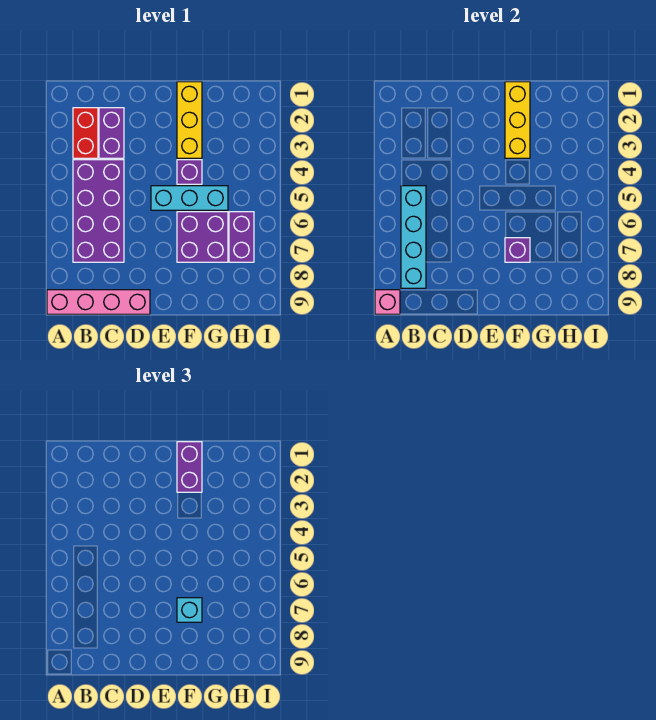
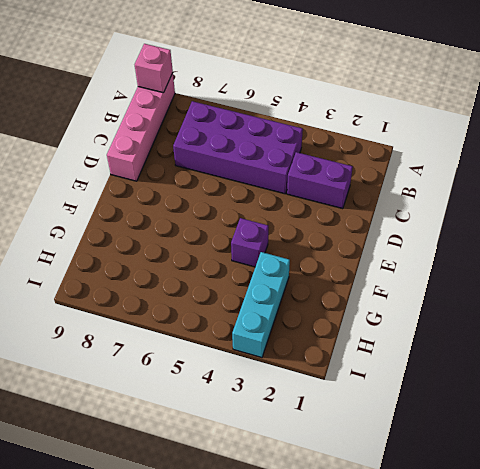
cyan 1x3 brick [232,252,290,358] -> cyan 1x3 brick moved to [151,186,228,210]
none -> red 1x2 brick [73,108,98,158]
none -> yellow 1x3 brick [177,82,202,158]
none -> purple 2x2 brick [177,212,228,262]

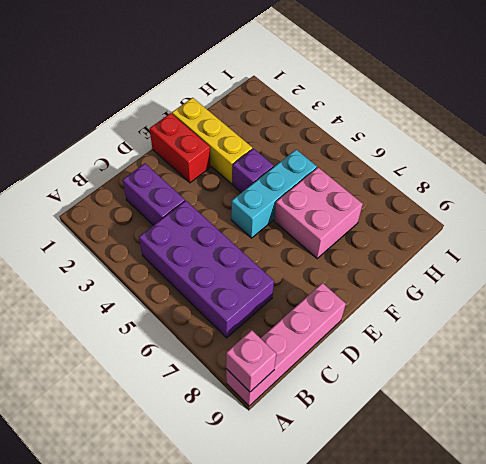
red 1x2 brick [150,113,211,183] -> red 1x2 brick moved to [73,108,98,158]
pink 2x2 brick [274,168,363,258] -> purple 2x2 brick [177,212,228,262]
none -> purple 1x2 brick [229,212,254,262]
none -> cyan 1x4 brick [401,186,426,288]
none -> yellow 1x3 brick [505,82,530,158]

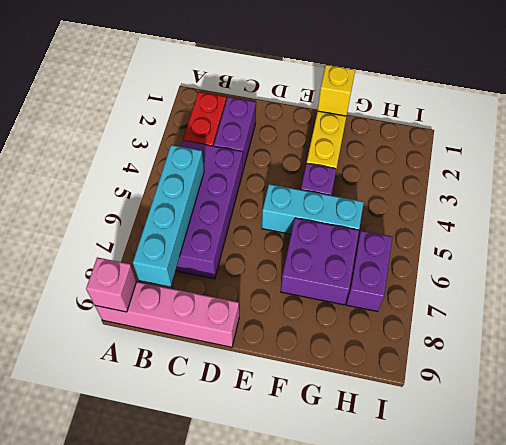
yellow 1x1 brick [318,65,355,116] -> yellow 1x3 brick [505,82,530,158]
none -> purple 1x1 brick [505,238,530,262]
none -> purple 1x2 brick [177,442,202,492]
none -> cyan 1x1 brick [177,598,202,622]

